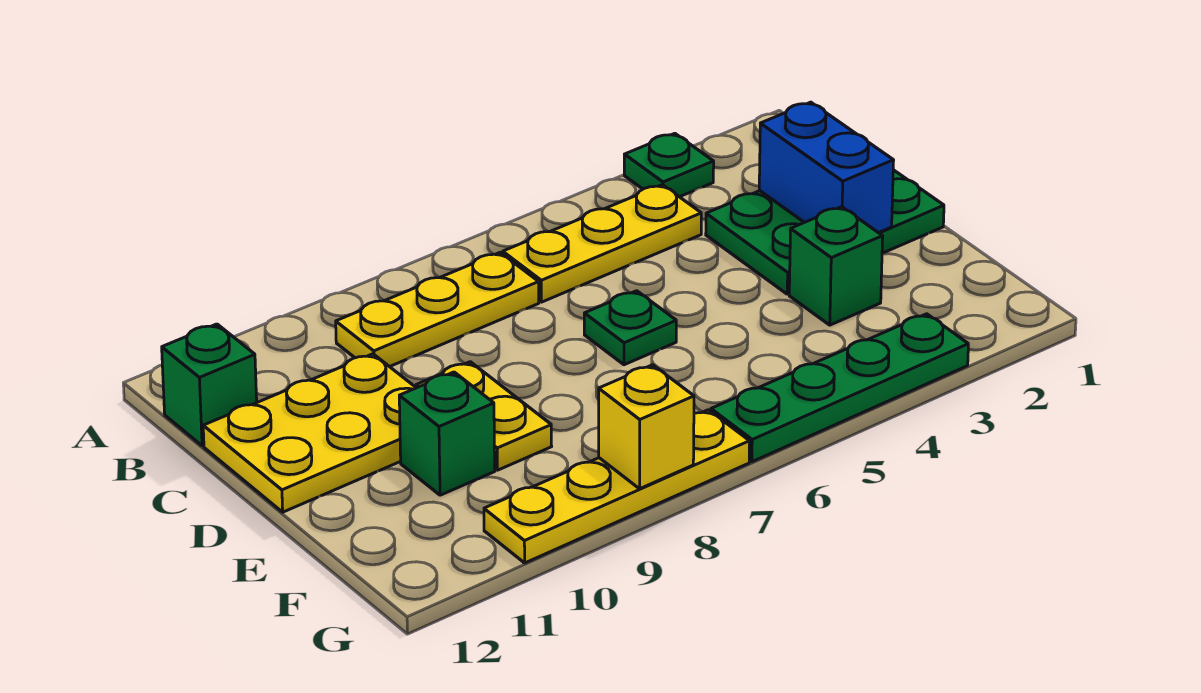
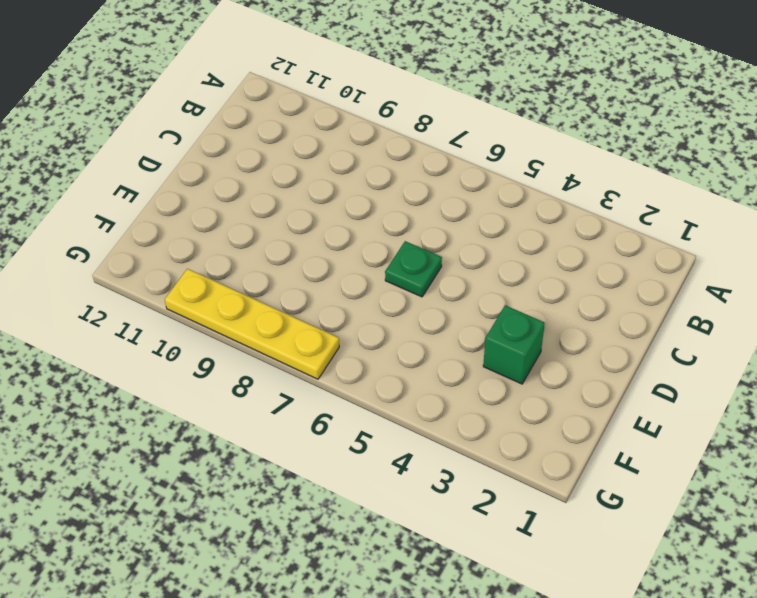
none -> green 1x1 plate [624,133,714,197]
none -> yellow 1x3 plate [503,185,701,302]
none -> yellow 1x3 plate [336,253,539,367]

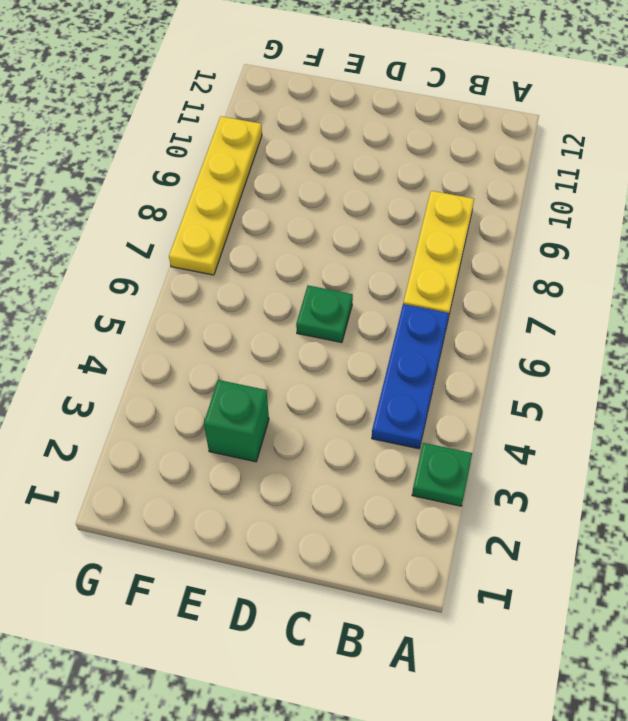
blue 1x3 plate [372,304,449,449] -> yellow 1x3 plate [503,185,701,302]
none -> green 1x1 brick [162,324,257,446]
none -> green 2x3 plate [706,170,944,294]
none -> yellow 2x3 plate [203,354,416,512]

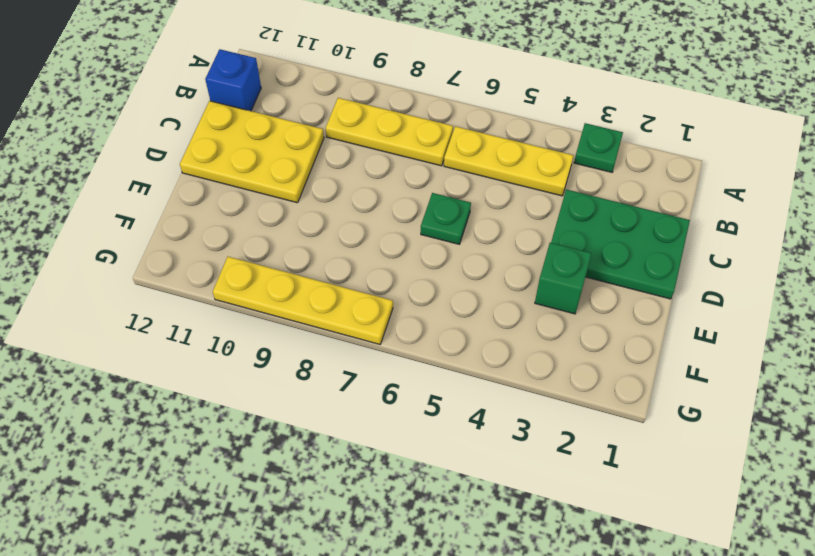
blue 1x1 brick [205,49,261,111] -> green 1x1 brick [162,324,257,446]
none -> yellow 1x2 plate [416,362,552,470]
none -> green 1x1 brick [399,372,495,495]
none -> green 1x4 plate [711,314,968,462]

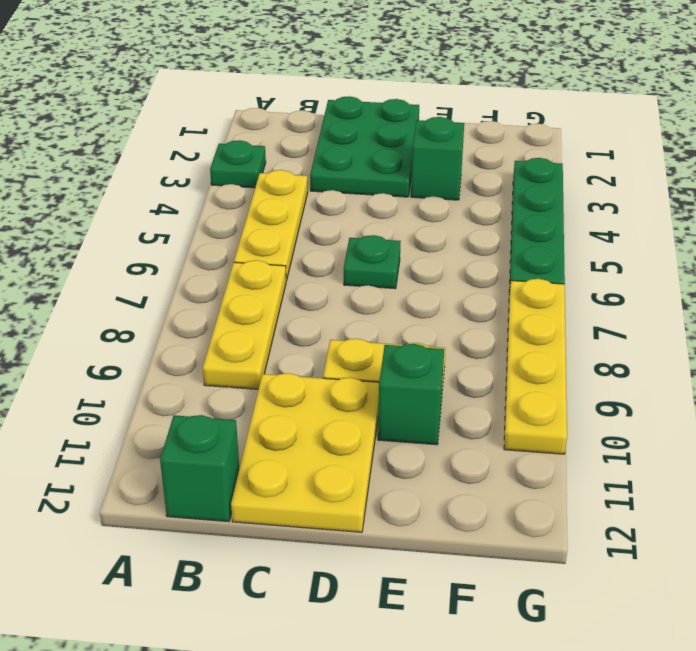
none -> blue 1x2 brick [759,102,894,233]
none -> yellow 1x1 brick [599,365,694,489]

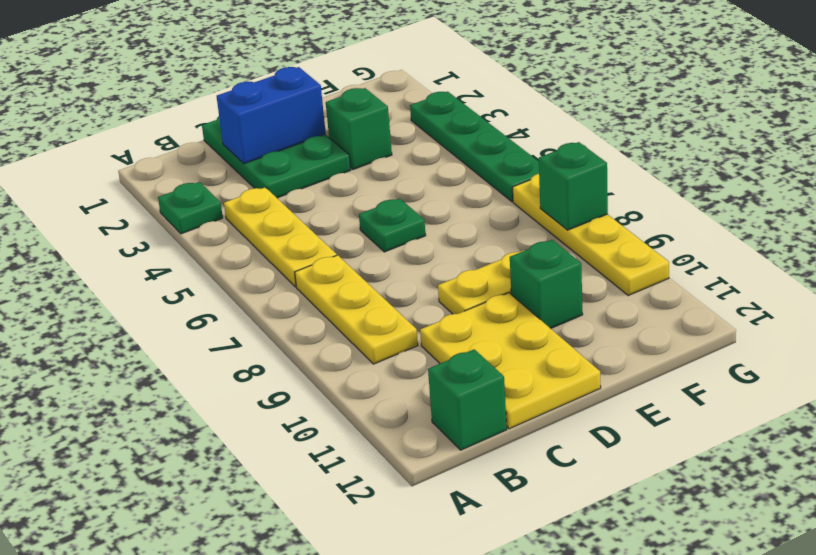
green 1x1 brick [539,142,608,230] -> yellow 1x1 brick [599,365,694,489]

